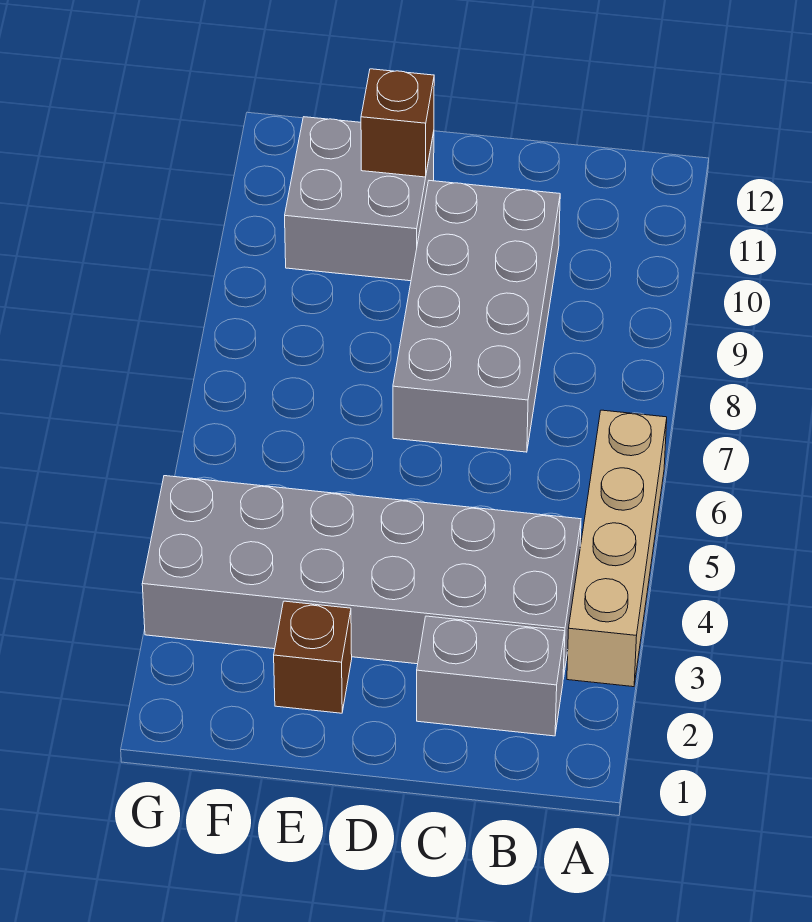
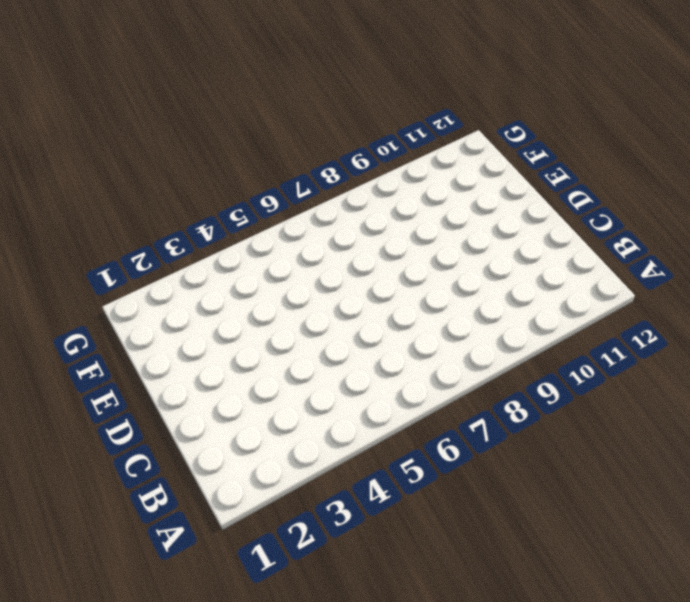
none -> tan 1x4 brick [567,410,667,687]
none -> grey 1x2 brick [417,616,565,736]

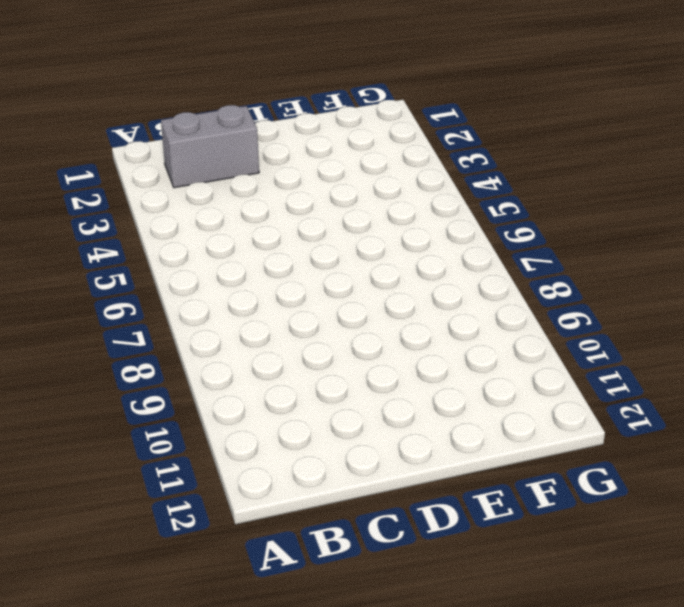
none -> tan 1x4 brick [567,410,667,687]
none -> grey 2x6 brick [142,476,581,679]

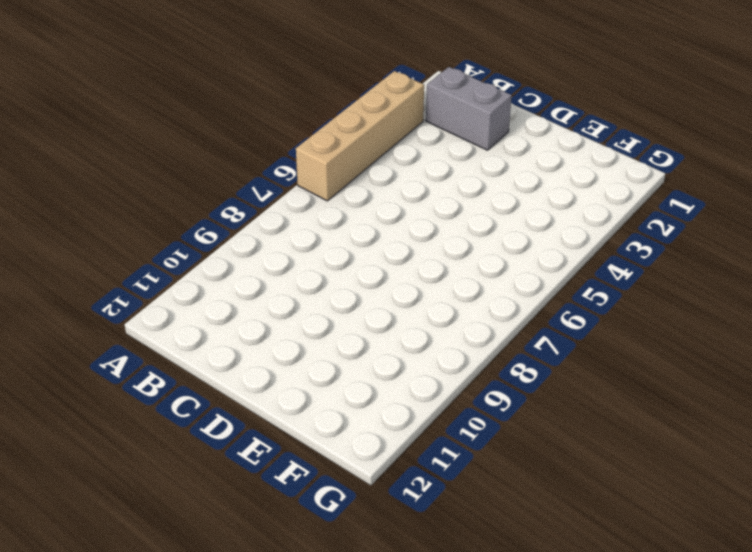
none -> grey 2x6 brick [142,476,581,679]
none -> grey 2x4 brick [393,181,560,452]

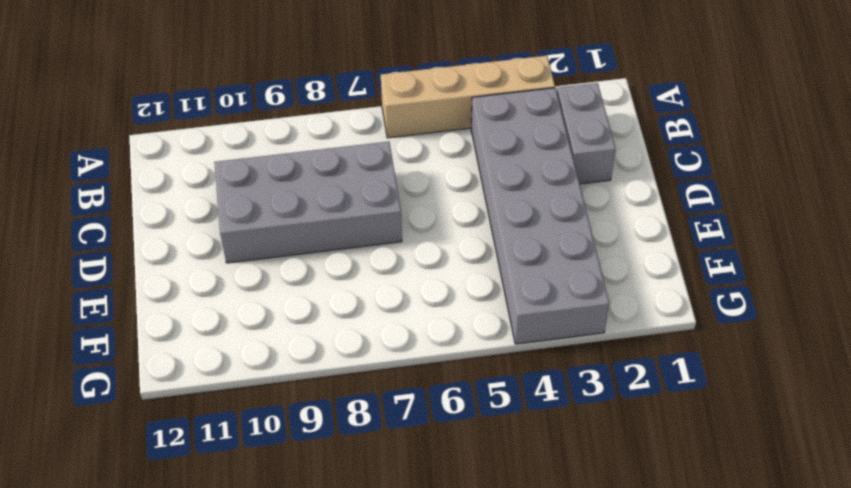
none -> brown 1x1 brick [274,601,352,713]
none -> grey 2x2 brick [285,117,434,281]

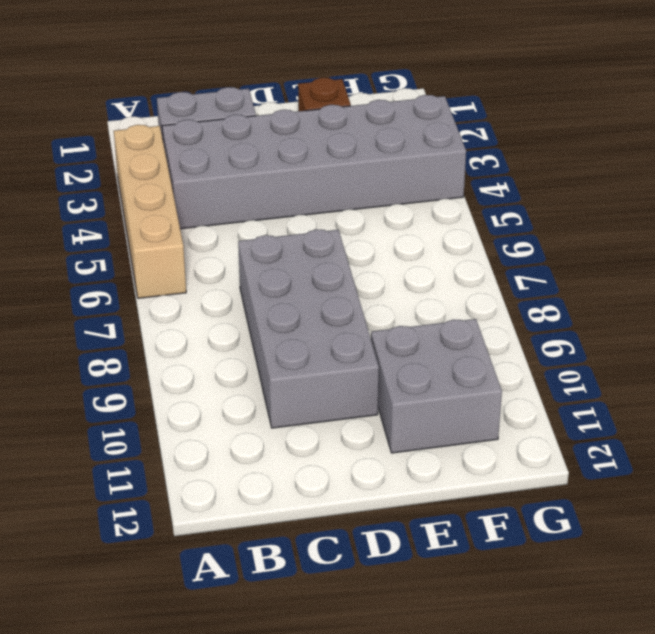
none -> brown 1x1 brick [361,69,434,177]

